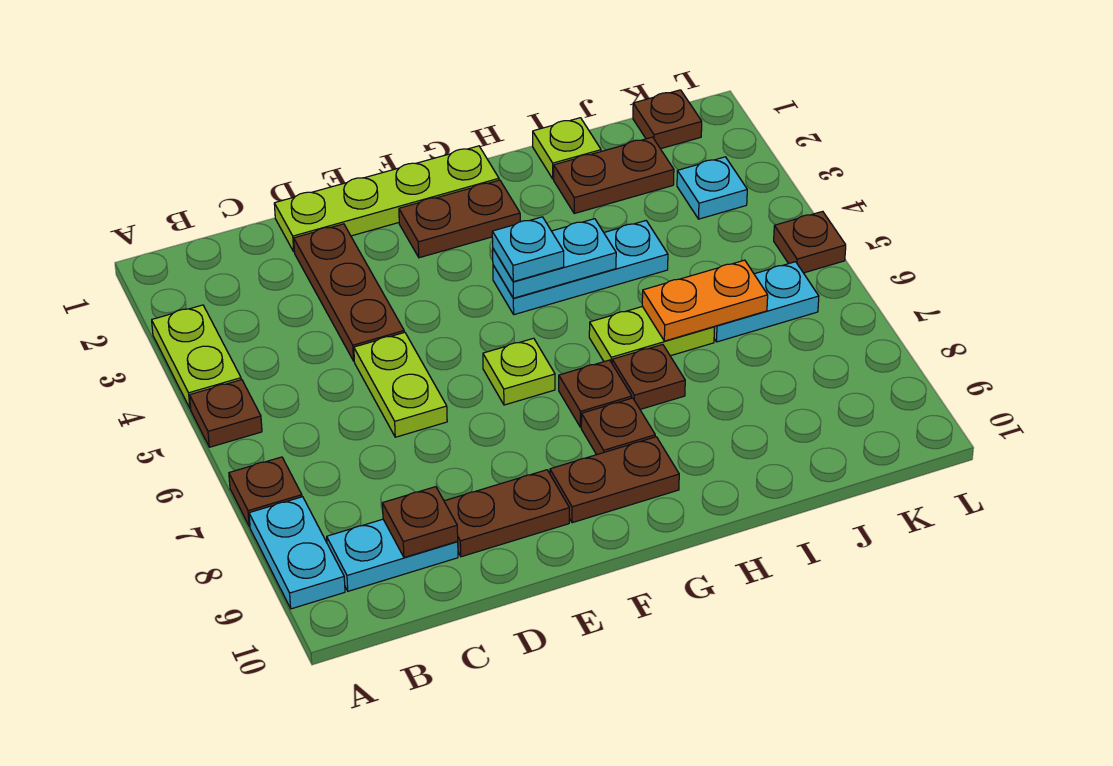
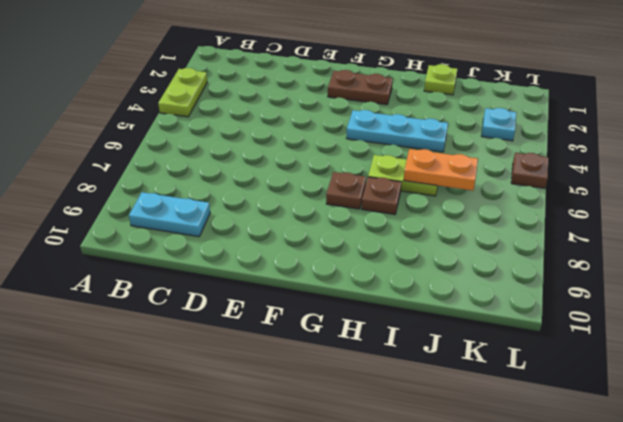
none -> brown 1x1 plate [190,380,262,447]
none -> brown 1x1 plate [229,457,302,527]
none -> cyan 1x2 plate [249,497,345,609]

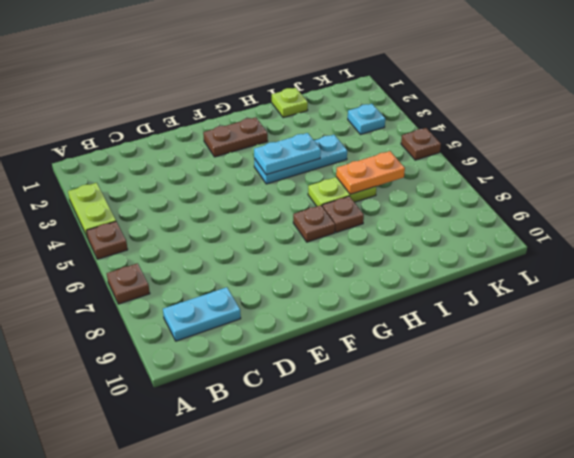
none -> cyan 1x2 plate [249,497,345,609]
none -> lime 1x4 plate [274,146,499,252]
none -> brown 1x3 plate [294,224,404,361]

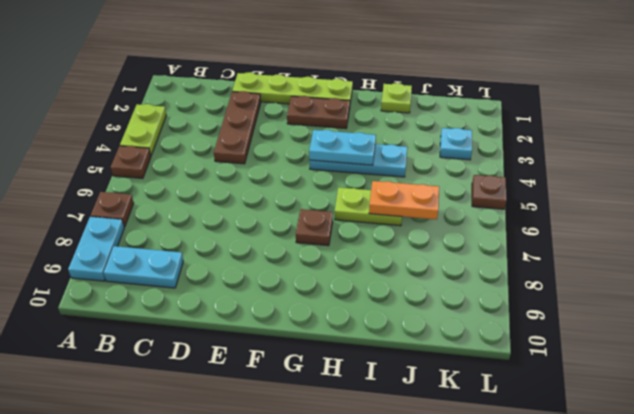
none -> lime 1x2 plate [354,332,447,437]
none -> brown 1x2 plate [444,470,569,557]
none -> lime 1x1 plate [483,338,555,405]

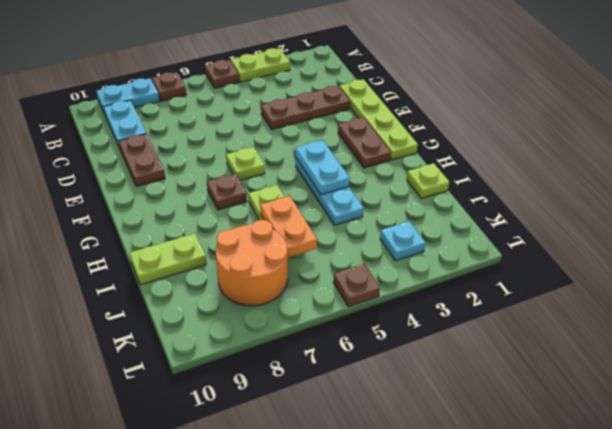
lime 1x2 plate [130,233,207,285] -> lime 1x2 plate moved to [354,332,447,437]
orange 2x2 round brick [216,220,288,306] -> none
none -> brown 1x2 plate [550,437,679,523]
none -> brown 1x1 plate [581,398,655,455]
none -> brown 1x1 plate [612,344,685,409]

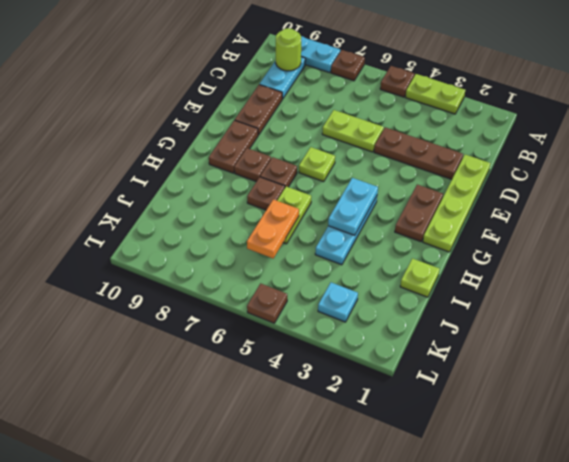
lime 1x1 round brick [276,28,301,71] -> none
none -> brown 1x2 plate [554,137,674,213]
none -> cyan 1x2 plate [714,262,819,342]
none -> brown 1x1 plate [633,90,702,149]

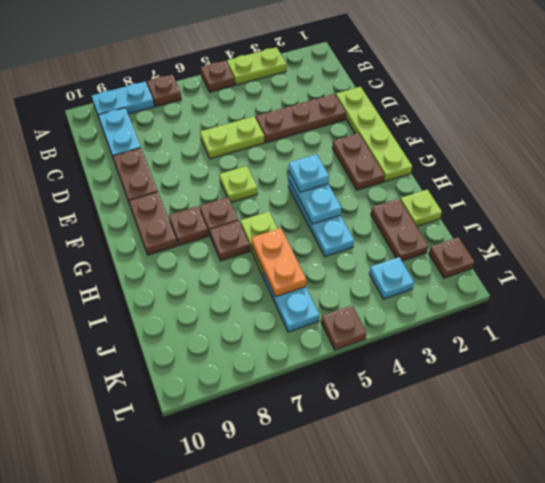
none -> brown 1x1 plate [382,487,458,558]

